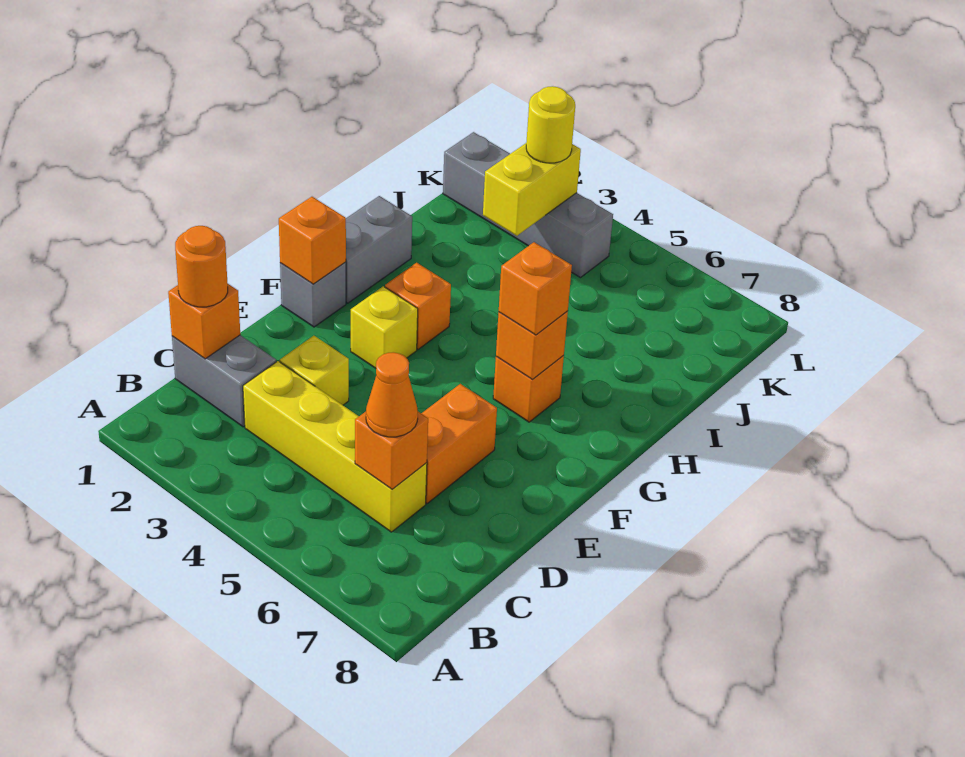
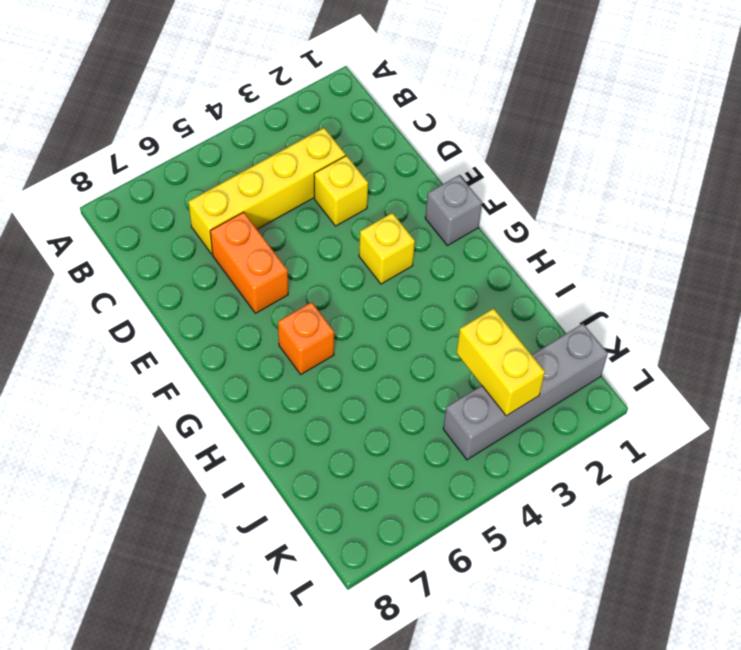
none -> grey 1x2 brick [172,335,276,427]
none -> grey 1x2 brick [346,196,412,303]
none -> orange 1x1 brick [385,263,451,349]

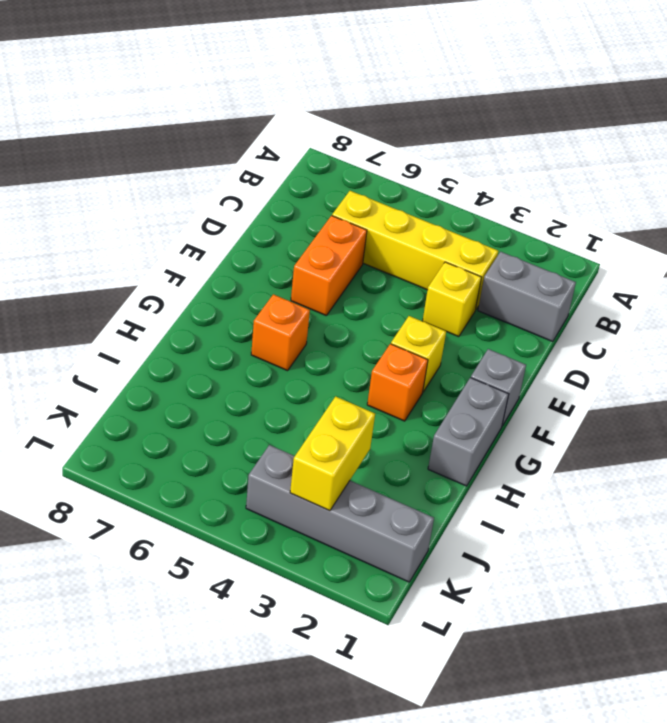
none -> orange 1x1 brick [168,284,240,359]
none -> orange 1x1 brick [355,412,428,489]
none -> orange 1x1 brick [279,197,346,284]

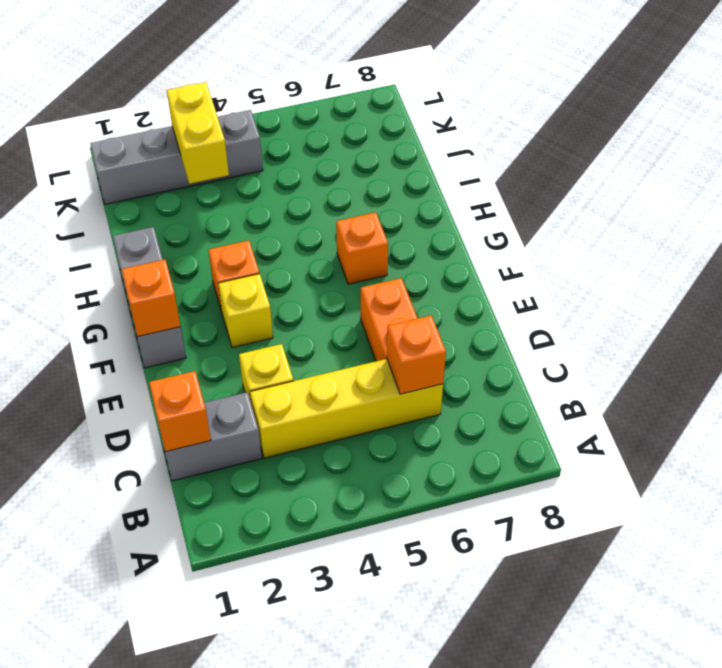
none -> orange 1x1 brick [496,311,568,379]
none -> orange 1x1 round brick [175,226,228,307]
none -> orange 1x1 cone [366,352,418,437]

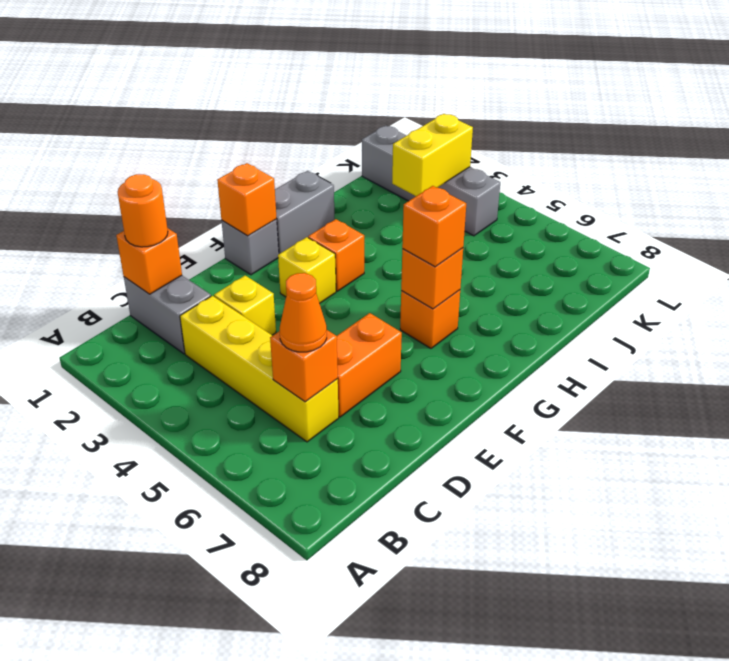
none -> yellow 1x1 round brick [526,86,575,163]

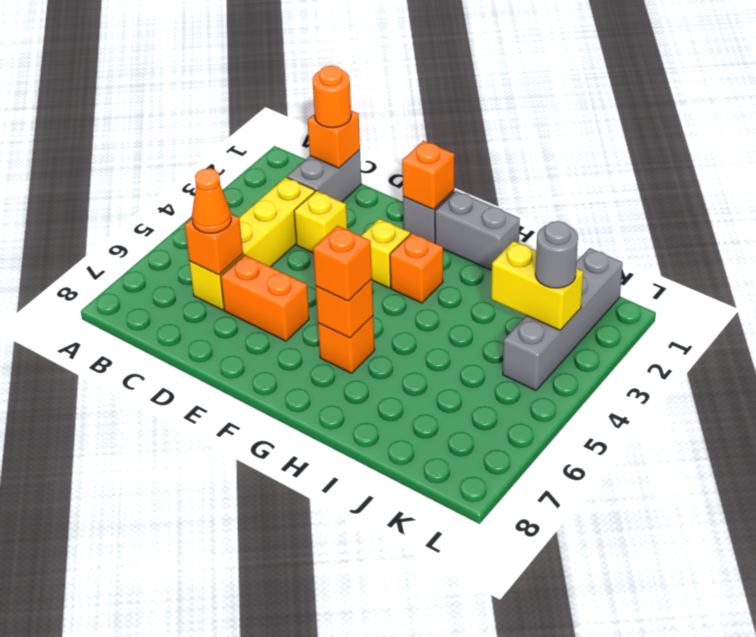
grey 1x1 round brick [535,221,578,288] -> yellow 1x1 round brick [526,86,575,163]

